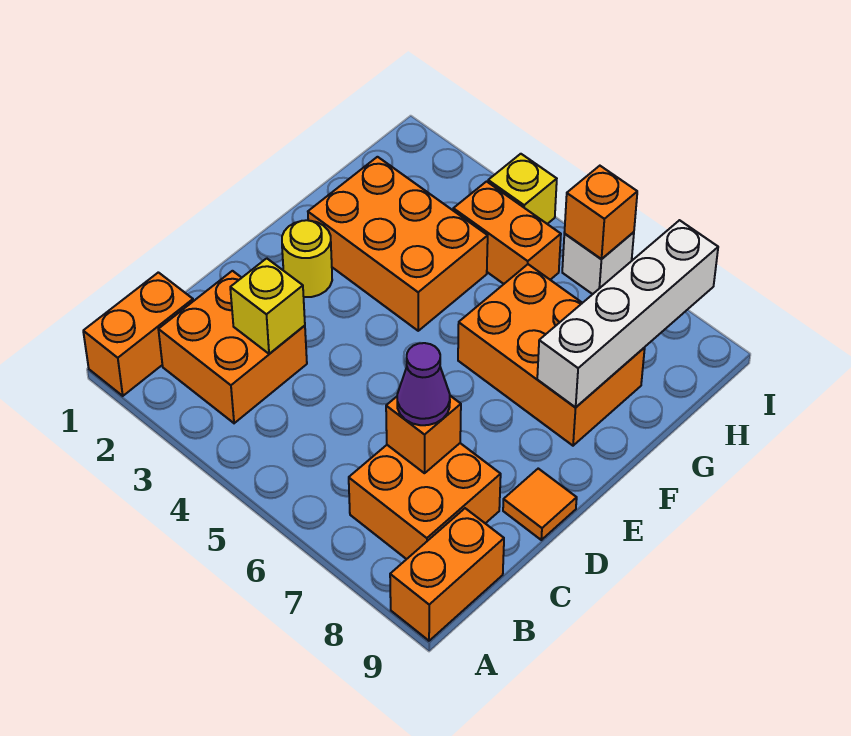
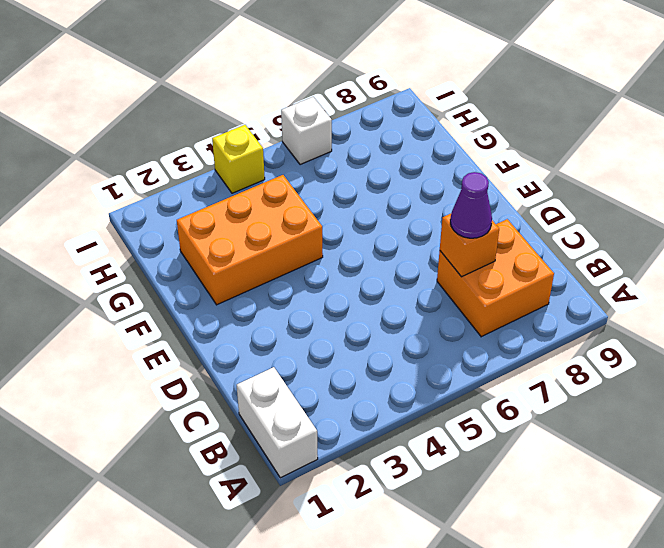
white 1x2 brick [237,367,318,478] -> orange 1x2 brick [83,272,193,396]
none -> orange 1x2 brick [390,508,504,641]
none -> orange 2x2 brick [158,271,307,423]
none -> orange 1x1 tile [503,469,577,540]

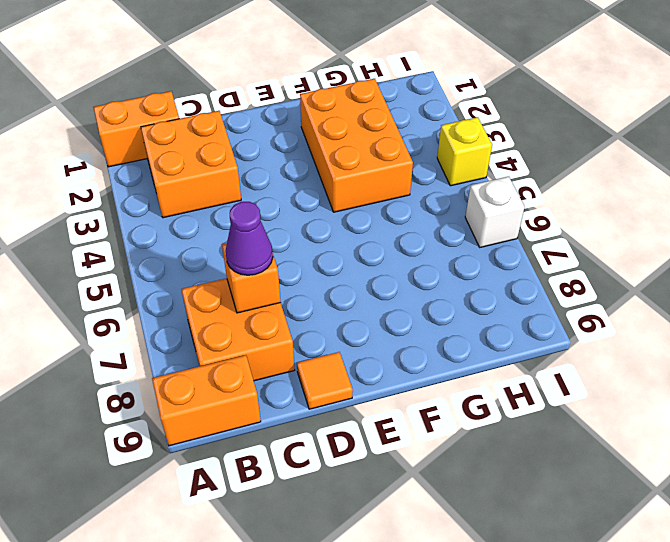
none -> yellow 1x1 round brick [282,220,332,297]
none -> orange 2x3 brick [458,264,645,446]
none -> orange 1x2 brick [453,182,561,284]

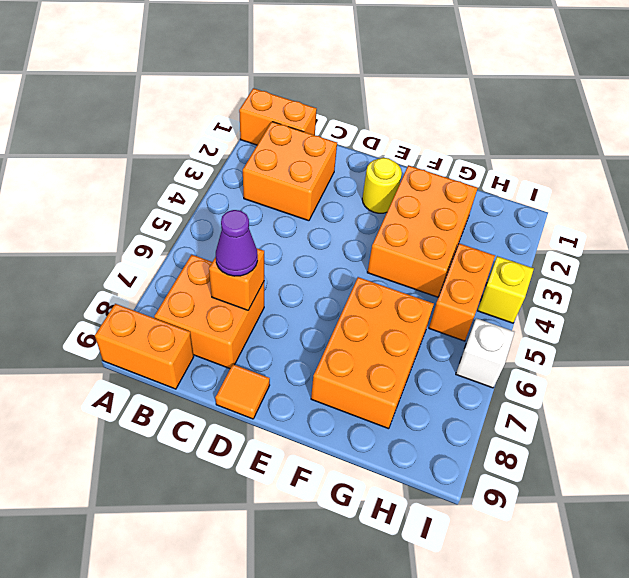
none -> yellow 1x1 brick [230,258,305,354]
none -> white 1x4 brick [537,220,718,408]
none -> orange 1x1 brick [564,166,637,259]

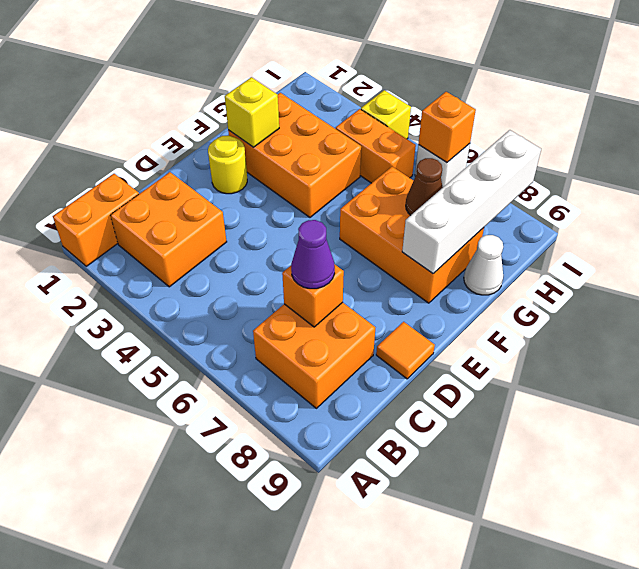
yellow 1x1 brick [225,77,279,147] -> yellow 1x1 brick moved to [230,258,305,354]
brown 1x1 cone [406,158,443,215] -> none
white 1x1 cone [464,235,503,295] -> none
none -> orange 1x2 brick [390,508,504,641]

